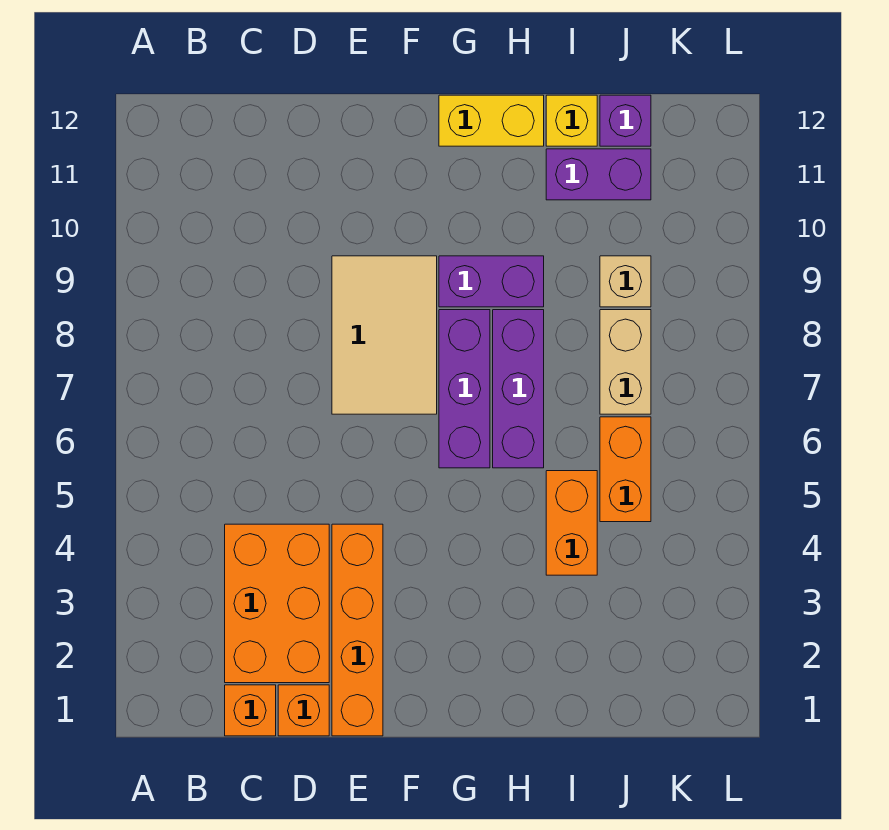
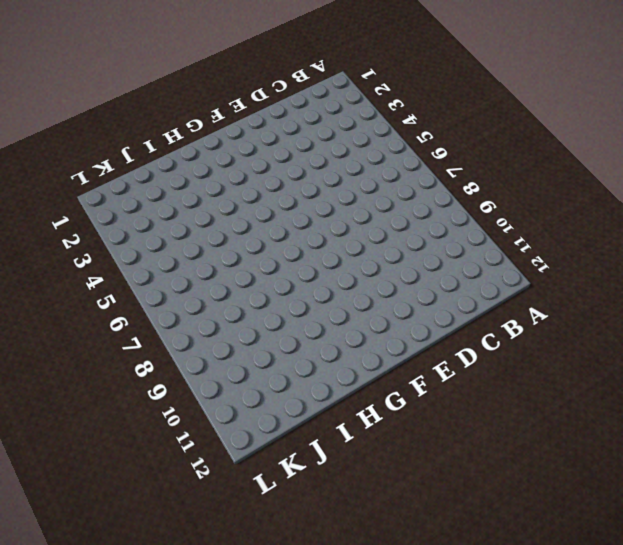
none -> orange 1x1 brick [225,685,276,736]
none -> orange 2x3 brick [225,524,329,683]
none -> orange 1x1 brick [278,685,329,736]

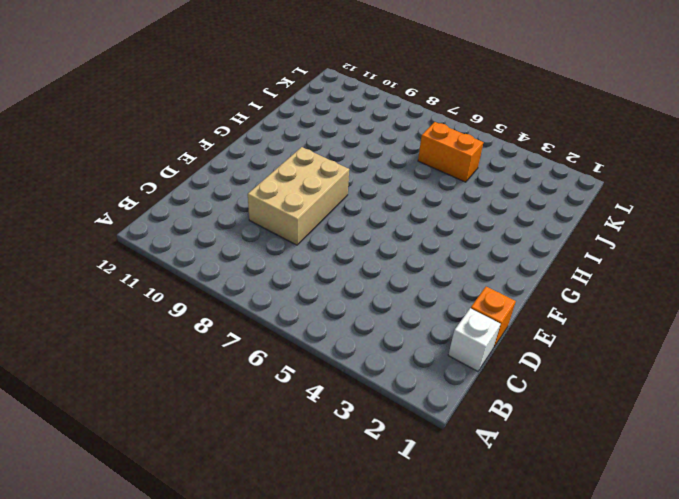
white 1x1 brick [448,308,500,371] -> orange 1x1 brick [225,685,276,736]
tan 2x3 brick [248,147,349,245] -> tan 2x3 tile [332,256,437,414]
none -> orange 2x3 brick [225,524,329,683]
none -> orange 1x4 brick [332,524,383,736]
none -> purple 1x3 brick [439,310,490,468]

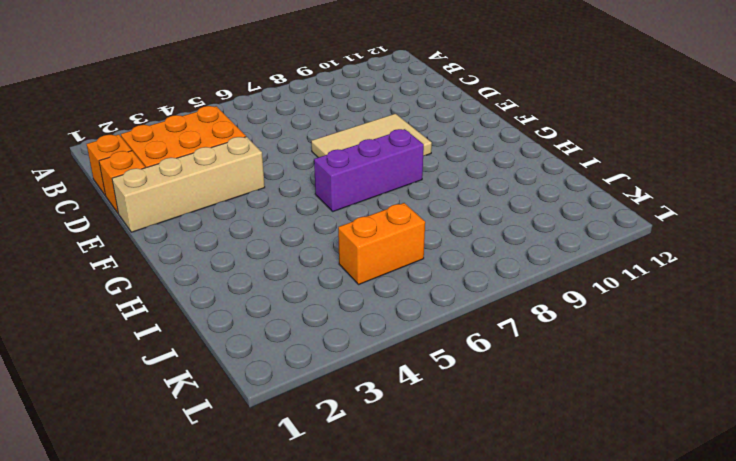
tan 1x4 brick [112,137,265,232] -> orange 1x4 brick [332,524,383,736]
none -> purple 1x2 brick [439,256,544,307]
none -> yellow 1x2 brick [439,95,544,146]
none -> purple 1x3 brick [493,310,544,468]

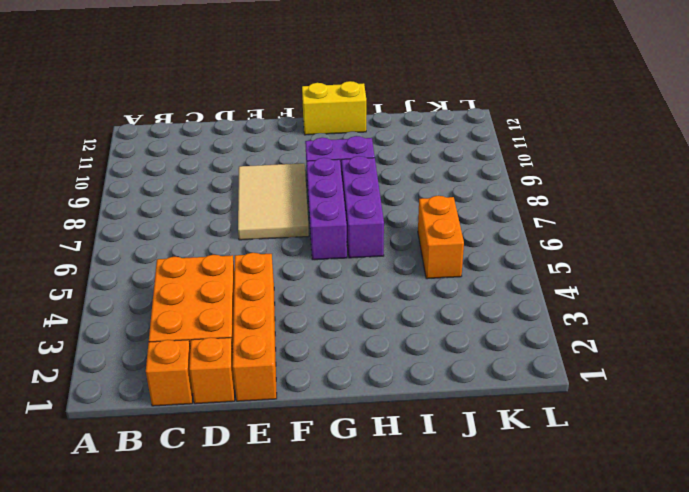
none -> orange 1x2 brick [546,471,597,575]
none -> purple 1x2 brick [546,149,651,200]
none -> yellow 1x1 brick [546,95,597,146]

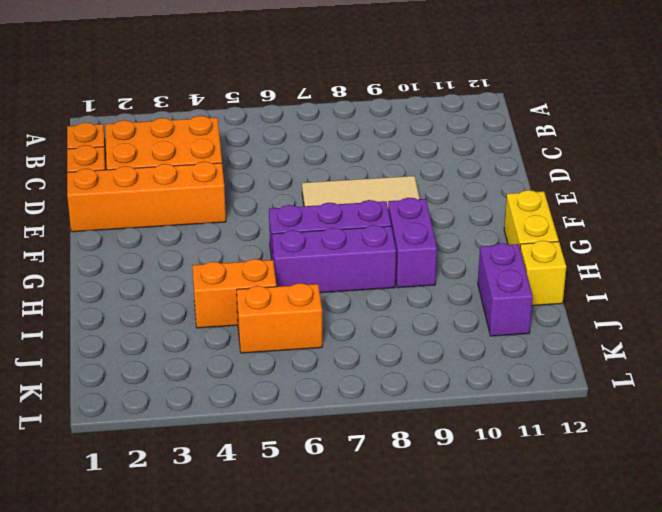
none -> tan 1x2 brick [600,310,651,414]
none -> tan 1x1 brick [600,256,651,307]
none -> purple 1x1 brick [600,95,651,146]

